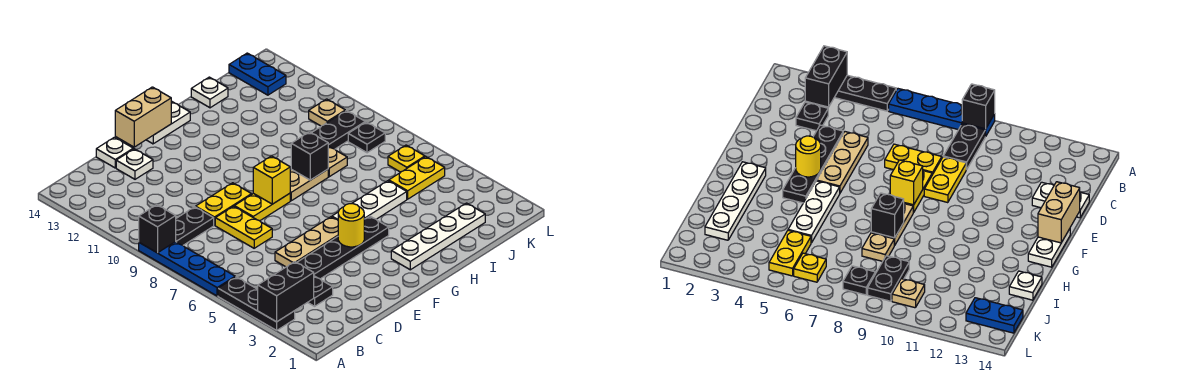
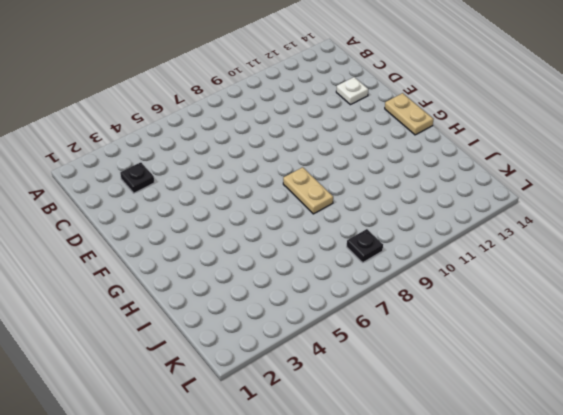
tan 1x2 plate [385,93,433,135] -> white 1x2 plate [147,101,190,144]
none -> black 1x3 plate [218,277,295,330]
none -> blue 1x4 plate [139,242,235,296]
none -> black 1x2 plate [176,207,214,245]

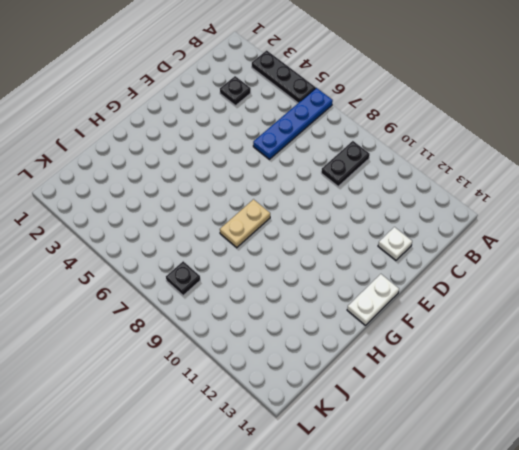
blue 1x4 plate [253,88,333,159] -> blue 1x4 plate turned to [139,242,235,296]
none -> black 1x4 plate [297,216,389,279]
none -> tan 1x3 plate [275,217,338,267]
none -> yellow 1x2 plate [215,206,272,248]

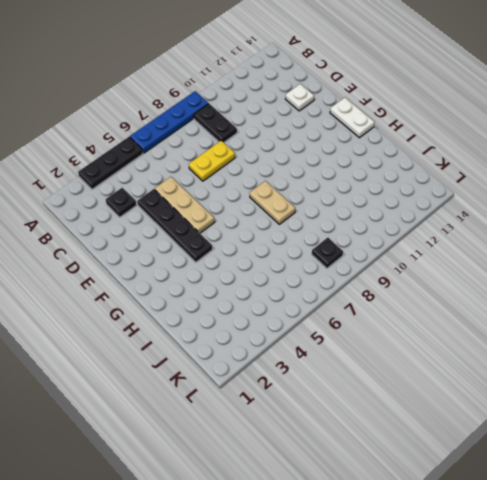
none -> yellow 1x2 plate [196,183,252,225]
none -> white 1x1 plate [96,137,133,168]
none -> yellow 1x2 plate [234,193,290,221]

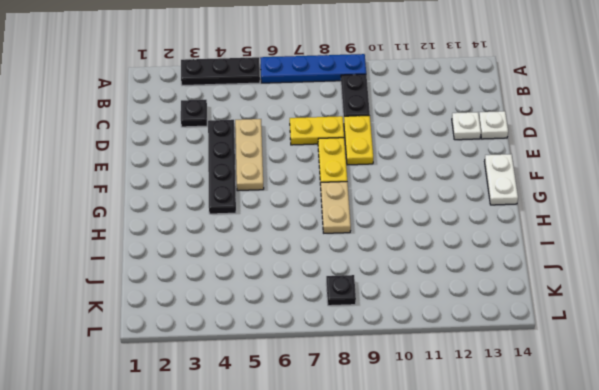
none -> white 1x4 plate [391,203,485,270]
none -> white 1x3 plate [332,181,407,220]
none -> tan 1x1 plate [328,146,347,177]

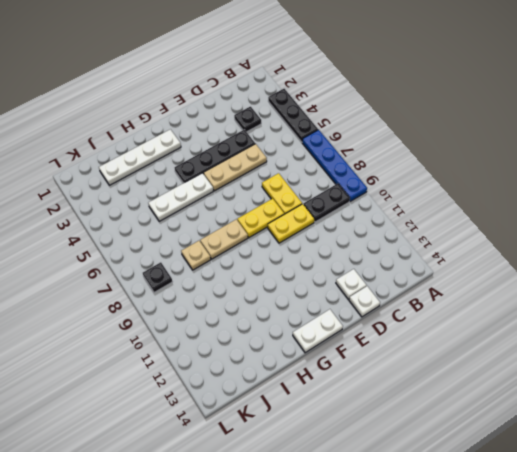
none -> white 1x1 plate [191,77,228,108]
none -> yellow 1x2 plate [389,157,445,199]
none -> black 1x2 plate [312,111,365,149]

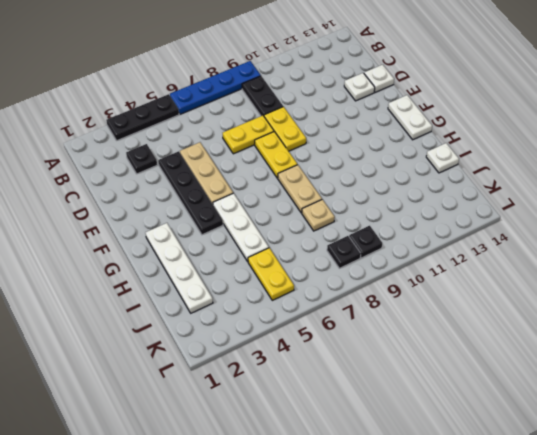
black 1x1 plate [349,226,382,258] -> black 1x2 plate [312,111,365,149]
none -> yellow 1x1 plate [388,145,425,172]
none -> tan 1x1 plate [309,99,345,126]
none -> blue 1x2 plate [229,53,286,95]

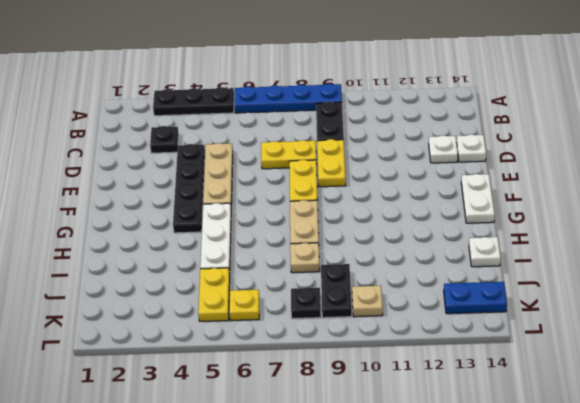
none -> white 1x4 plate [391,203,485,270]
none -> black 1x2 brick [258,262,314,322]
none -> black 1x1 brick [139,205,176,253]

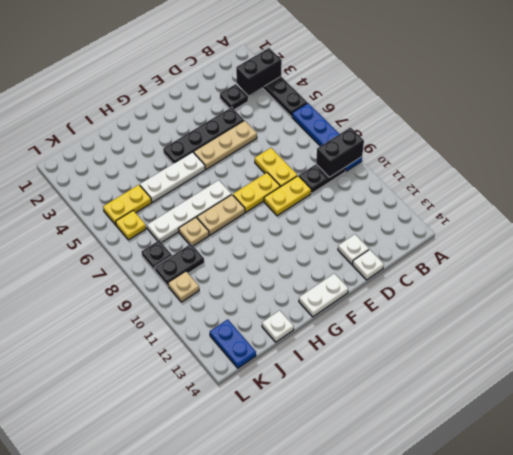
black 1x2 brick [316,128,364,177] -> black 1x1 brick [139,205,176,253]
white 1x4 plate [147,180,231,243] -> white 1x4 plate moved to [391,203,485,270]
none -> tan 1x2 brick [115,87,171,147]
none -> yellow 1x1 round brick [338,204,364,247]
none -> yellow 1x1 brick [253,156,290,204]

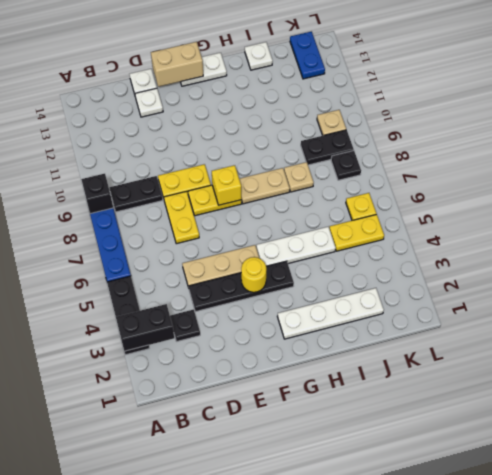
none -> black 1x1 brick [291,132,328,180]

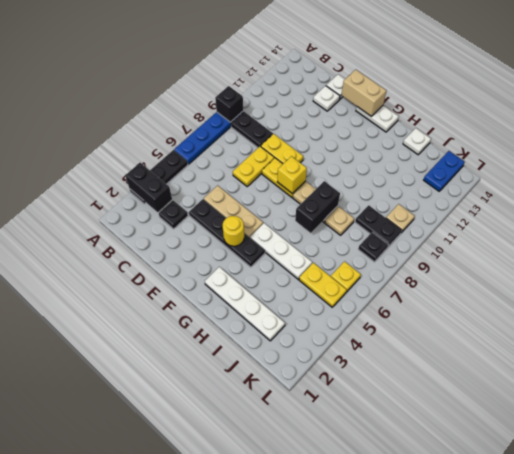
black 1x2 brick [295,181,340,233] -> black 1x1 brick [291,132,328,180]

